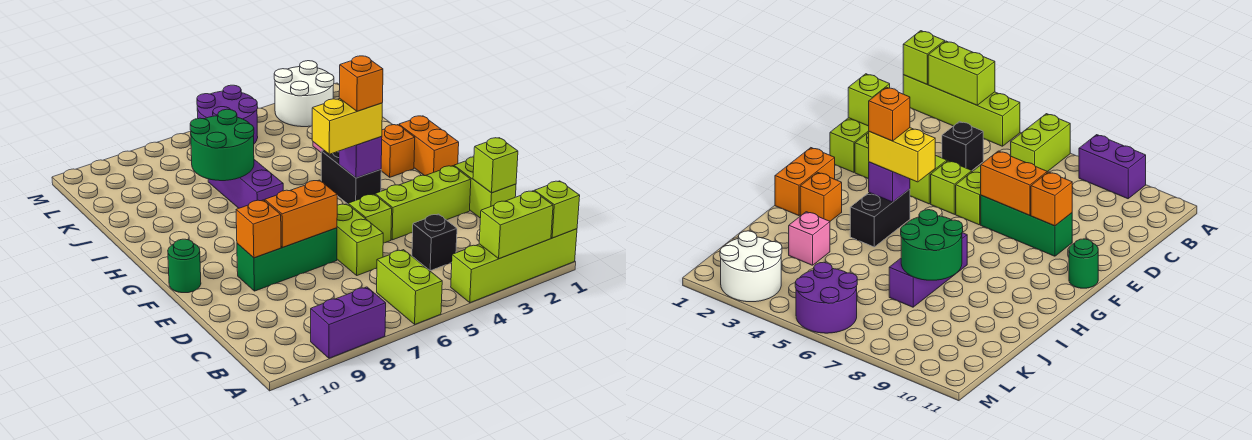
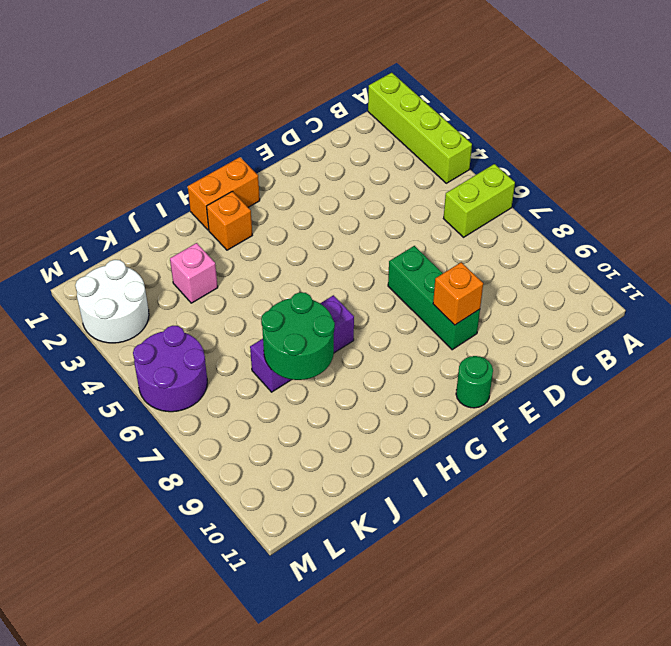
none -> purple 1x2 brick [311,287,386,358]
none -> black 1x1 brick [412,214,457,271]
none -> lime 1x2 brick [454,157,516,218]

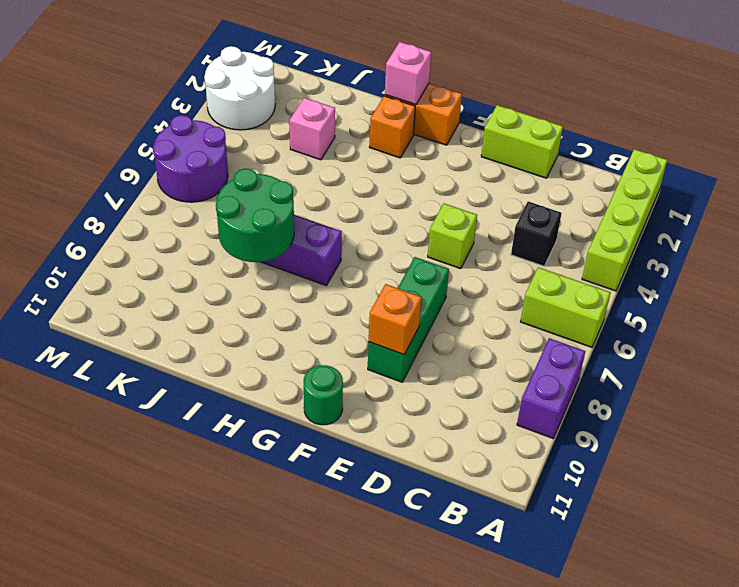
pink 1x1 brick [385,42,431,105] -> none
none -> lime 1x2 brick [337,204,383,275]
none -> lime 1x3 brick [375,166,471,240]
none -> black 1x2 brick [321,150,381,204]

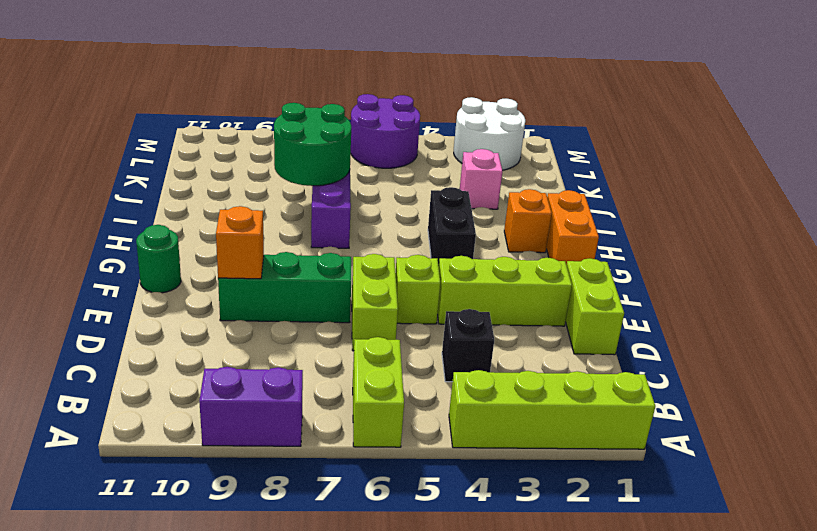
none -> lime 1x1 brick [535,181,580,238]
none -> lime 1x2 brick [479,191,553,259]
none -> lime 1x1 brick [473,138,518,193]

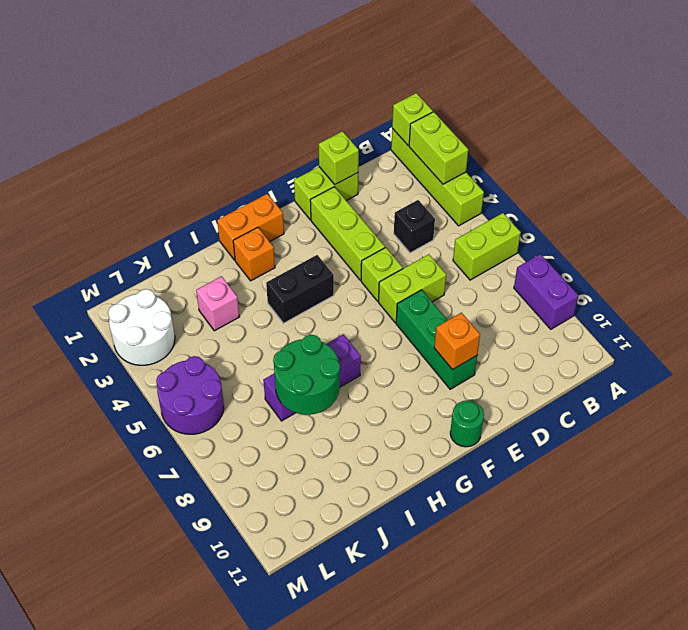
none -> orange 1x2 brick [265,180,337,247]
none -> purple 1x1 brick [339,136,382,178]
none -> yellow 1x2 brick [312,99,382,154]

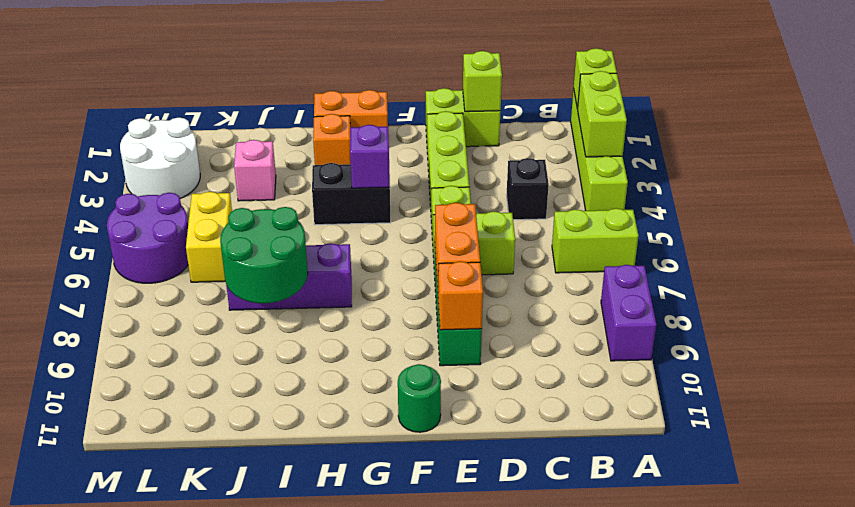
yellow 1x2 brick [186,192,232,282] -> yellow 1x2 brick moved to [312,99,382,154]
none -> orange 1x1 brick [339,56,383,111]

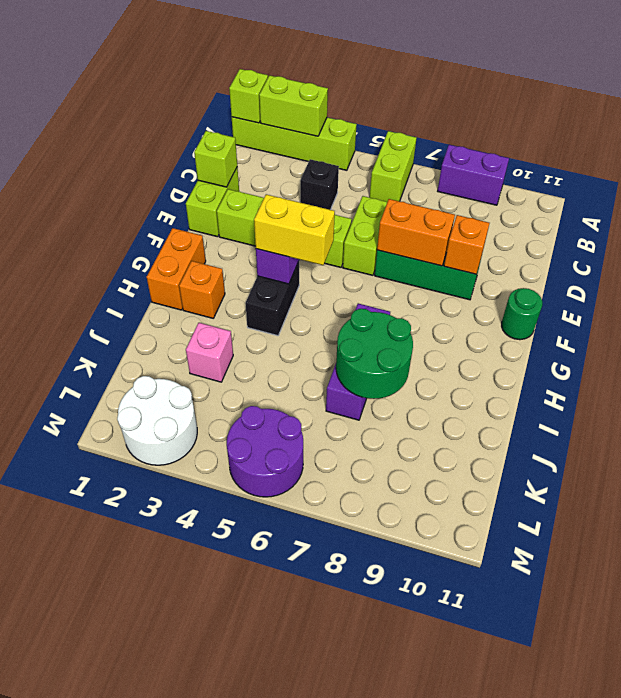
none -> orange 1x1 brick [339,56,383,111]

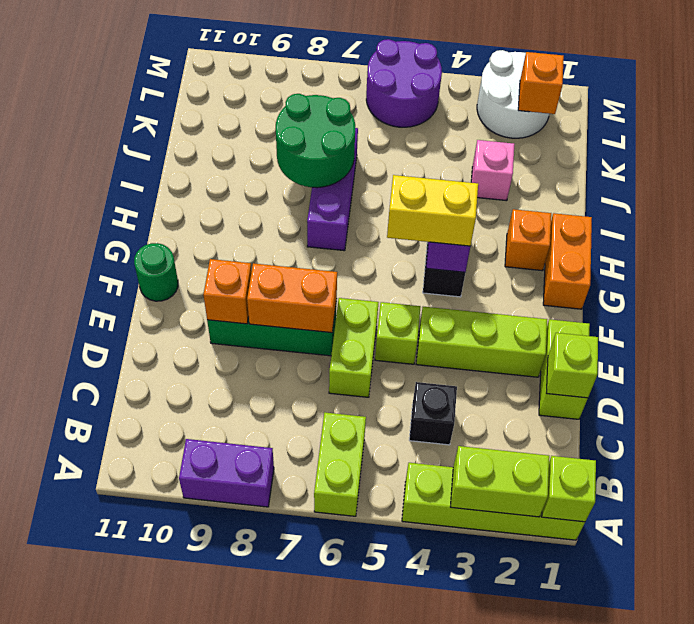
orange 1x1 brick [518,52,564,114] -> orange 1x1 brick moved to [339,56,383,111]

